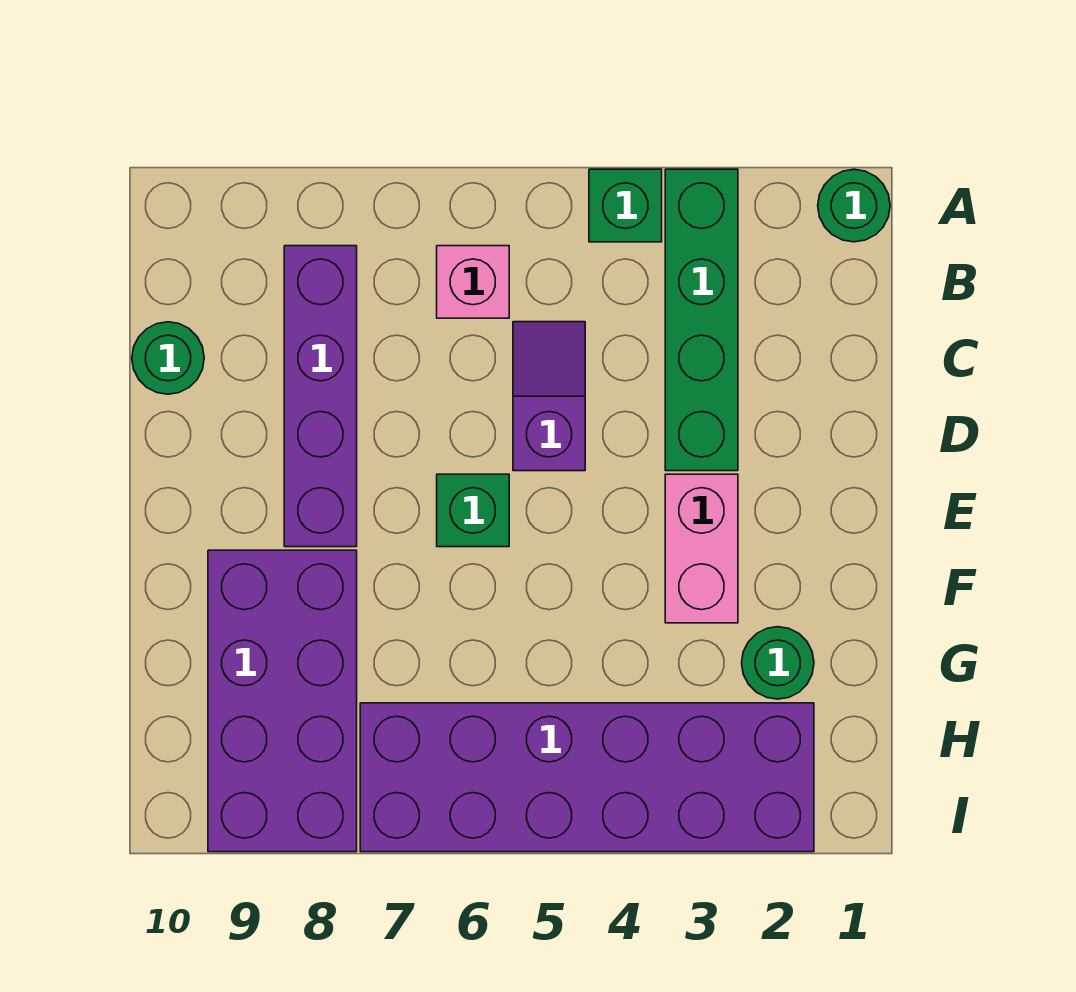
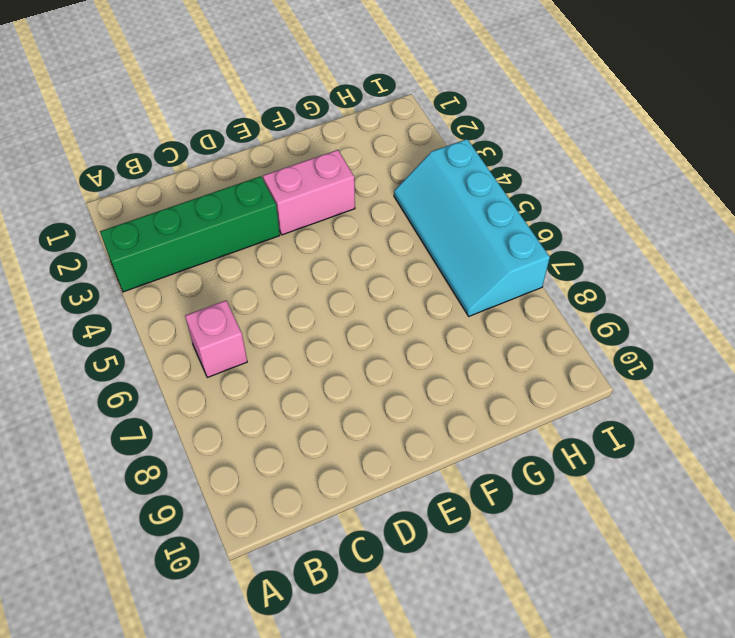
cyan 2x4 slope [394,139,550,316] -> purple 2x6 brick [360,703,814,852]
none -> green 1x1 round brick [818,169,890,242]
none -> green 1x1 brick [589,169,662,242]
none -> purple 1x4 brick [284,246,357,547]

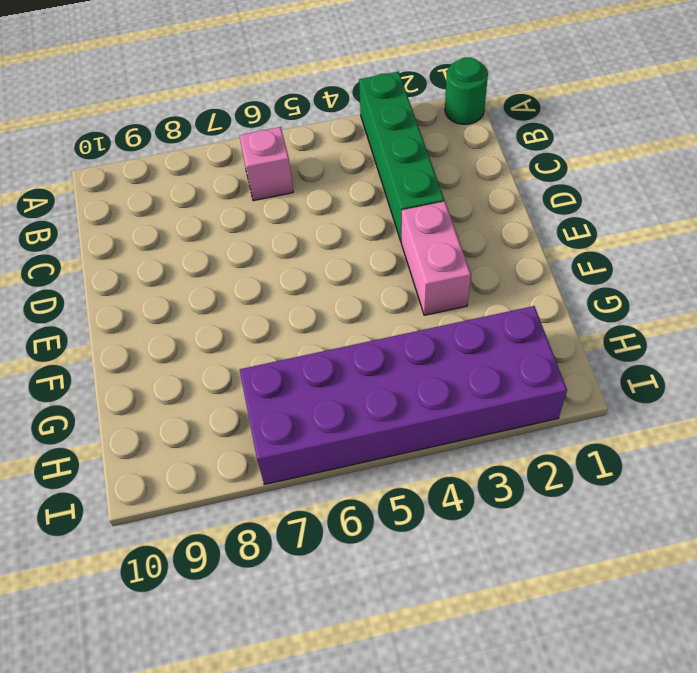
none -> green 1x1 brick [589,169,662,242]
none -> purple 1x4 brick [284,246,357,547]
none -> purple 1x2 slope [513,322,585,471]

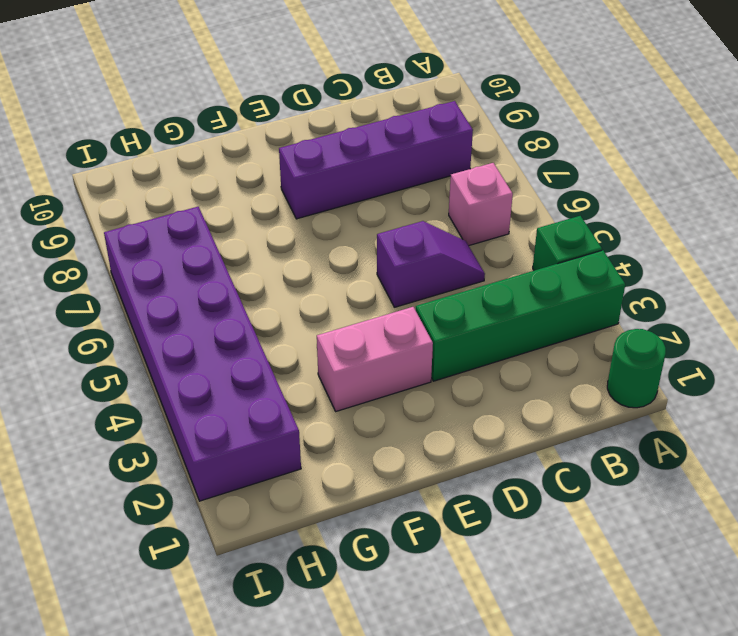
none -> green 1x1 round brick [132,322,204,394]
none -> green 1x1 brick [437,474,509,547]
none -> purple 2x4 brick [208,550,357,852]

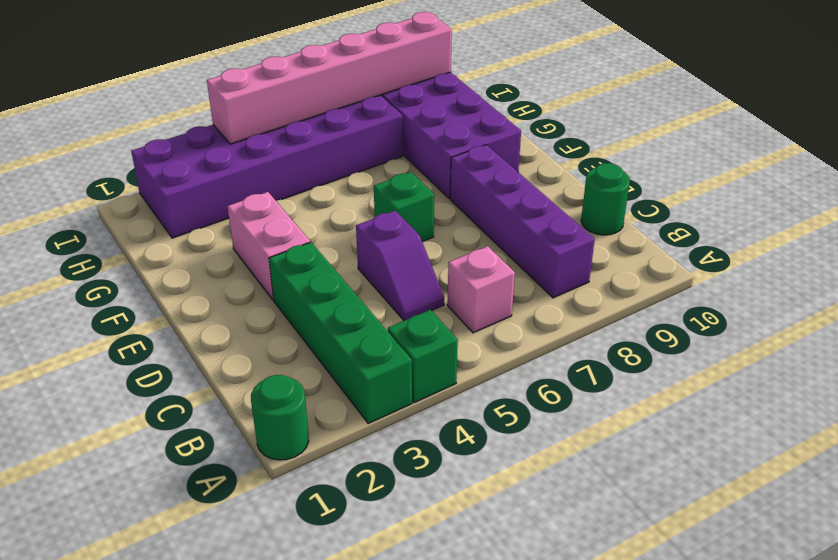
pink 1x6 brick [207,12,452,144] -> none
none -> green 1x1 round brick [742,627,814,699]

